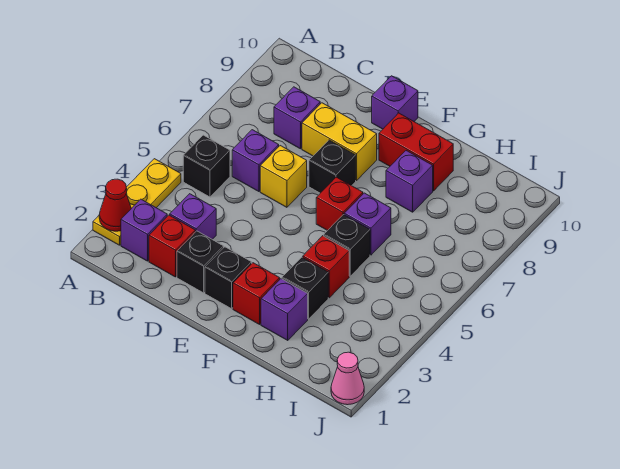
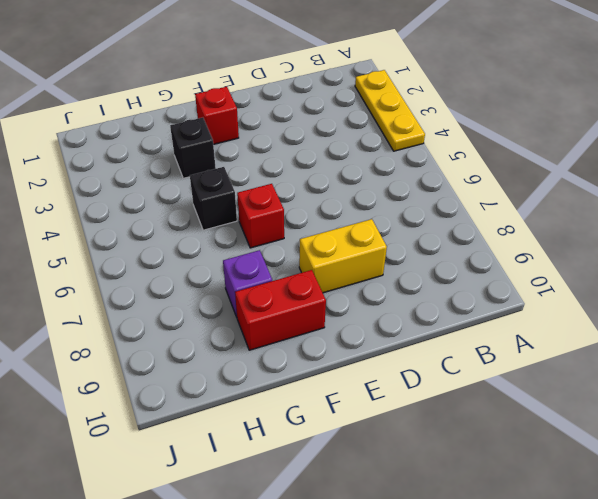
none -> purple 1x1 brick [121,199,167,261]
none -> black 1x1 brick [183,135,230,197]
none -> red 1x1 brick [149,215,195,277]

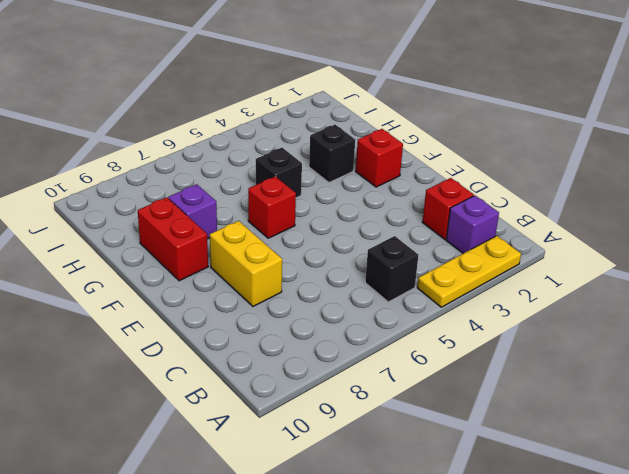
none -> purple 1x1 brick [170,194,216,239]
none -> purple 1x1 brick [232,130,279,192]
none -> purple 1x1 brick [274,87,320,149]

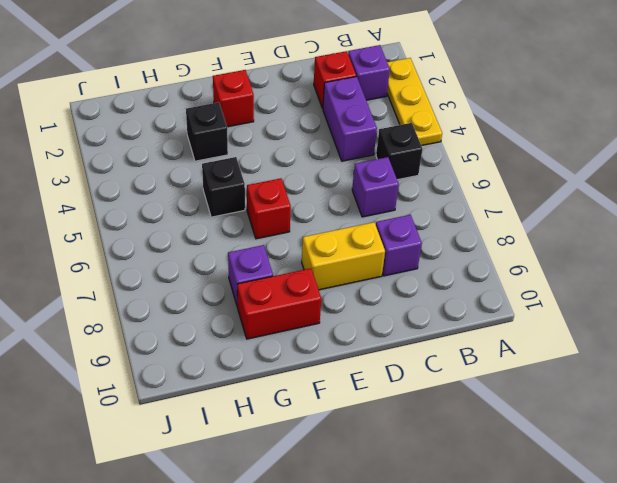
purple 1x2 brick [323,77,377,161] -> purple 1x1 brick [170,194,216,239]
none -> black 1x1 brick [177,231,224,293]
none -> yellow 1x1 brick [260,146,307,207]
none -> black 1x1 brick [205,247,252,309]

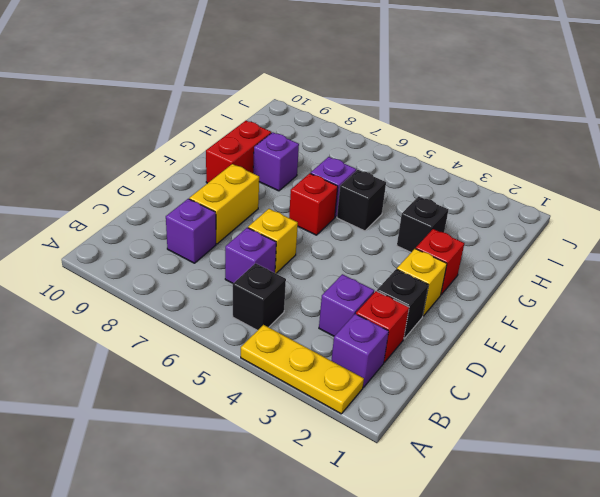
yellow 1x1 brick [397,249,447,316] -> black 1x1 brick [205,247,252,309]
none -> black 1x1 brick [309,140,356,193]
none -> purple 1x1 brick [372,76,418,129]
none -> purple 1x1 brick [261,279,308,340]

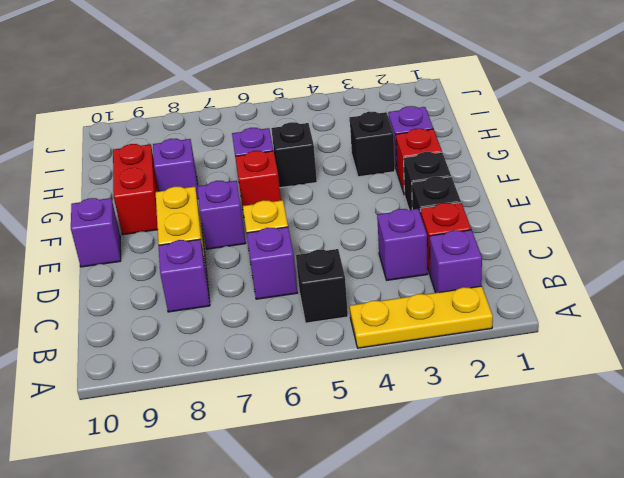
purple 1x1 brick [197,181,246,249] -> black 1x1 brick [309,140,356,193]
none -> red 1x1 brick [303,236,349,298]
none -> pink 1x1 cone [331,352,364,405]
none -> red 1x1 cone [99,179,131,231]

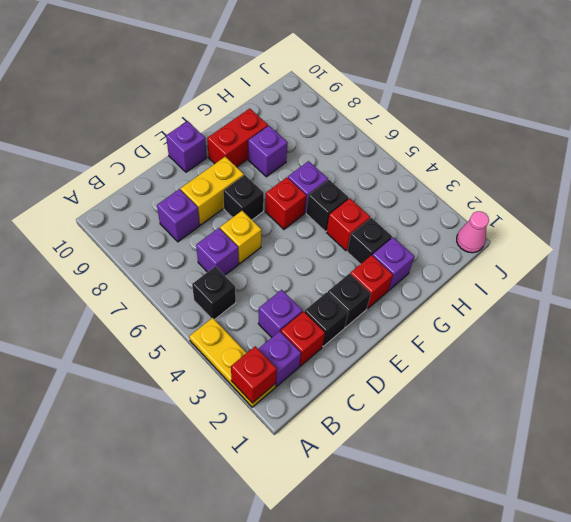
red 1x1 brick [231,346,277,403] -> red 1x1 cone [99,179,131,231]

